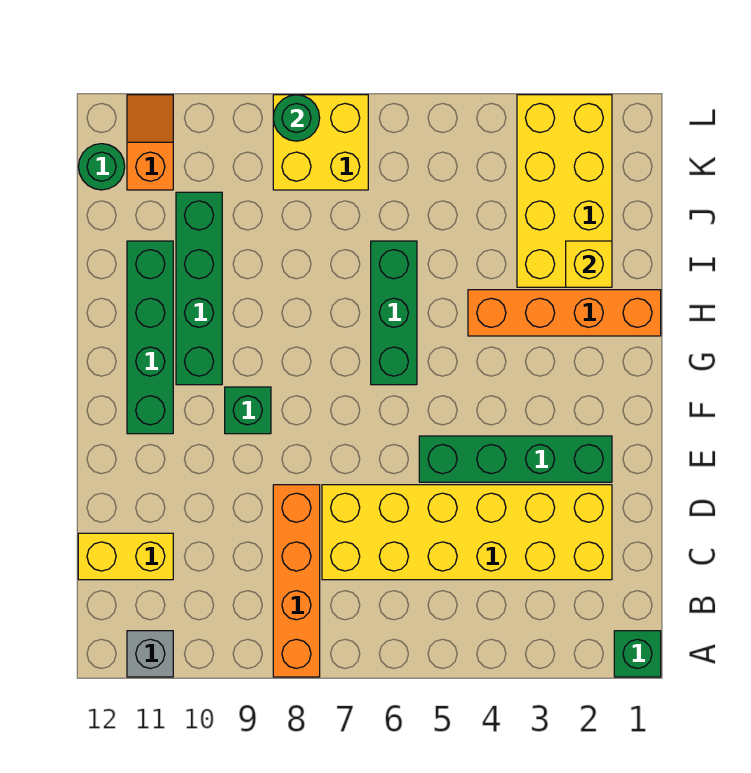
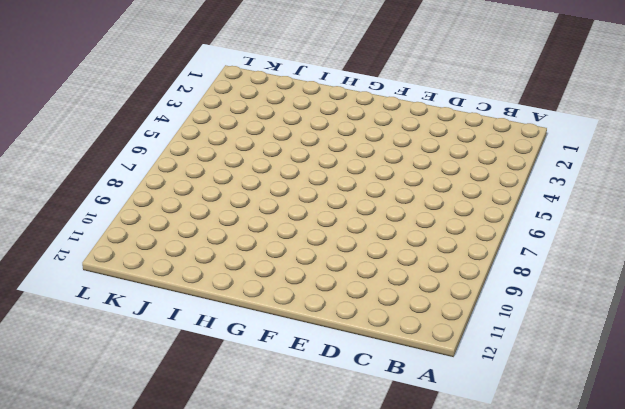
none -> green 1x1 brick [614,631,661,677]
none -> orange 1x4 brick [273,485,320,677]
none -> grey 1x1 brick [127,631,173,677]

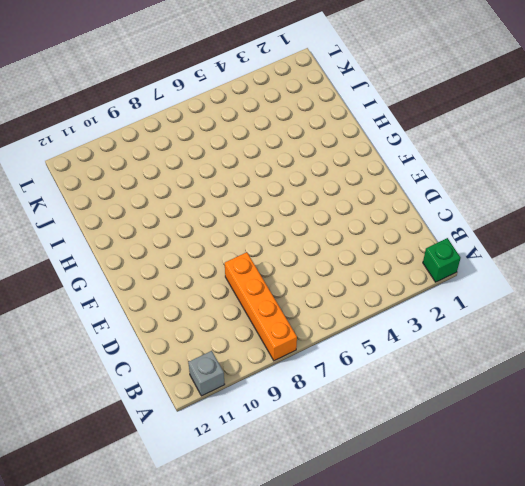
none -> yellow 2x6 brick [322,485,612,580]
none -> yellow 1x2 brick [78,533,173,580]
none -> green 1x4 brick [419,436,612,482]

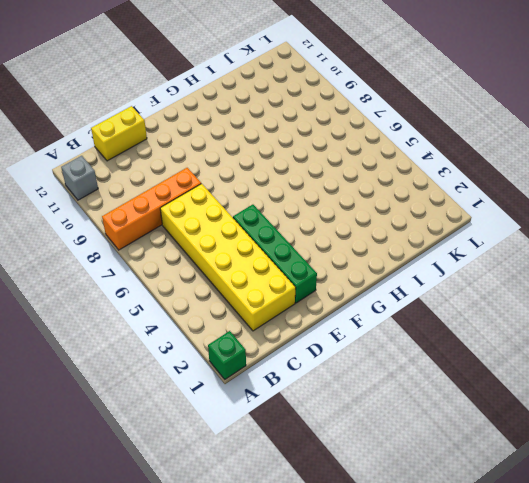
yellow 1x2 brick [91,106,147,161] -> yellow 1x2 brick turned to [78,533,173,580]
none -> green 1x1 brick [225,387,271,434]
none -> green 1x4 brick [127,241,173,434]
none -> green 1x3 brick [371,241,417,385]

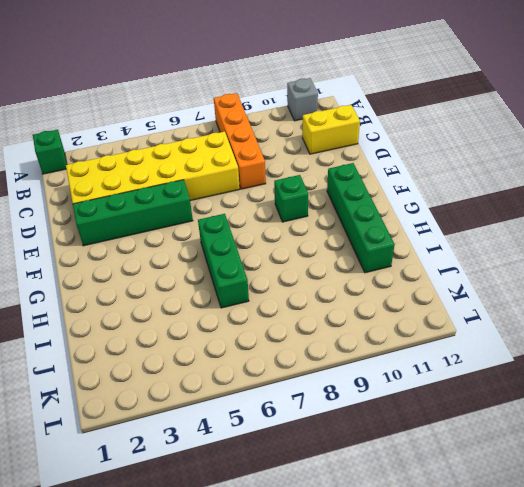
none -> green 1x4 brick [176,192,222,385]
none -> orange 1x4 brick [468,290,661,336]
none -> yellow 2x4 brick [517,95,612,287]

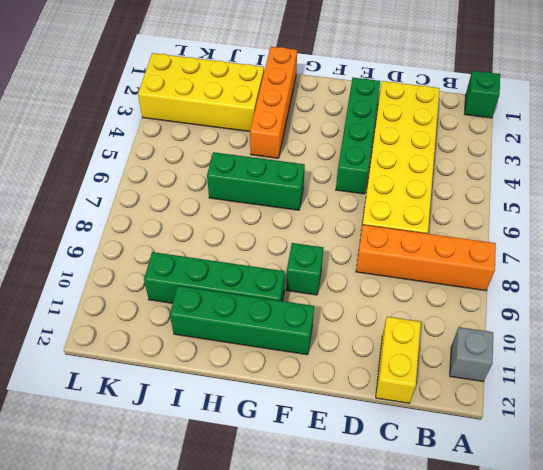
none -> yellow 2x2 brick [273,95,368,190]
none -> orange 1x2 slope [127,95,173,190]
none -> green 1x1 round brick [78,144,125,190]

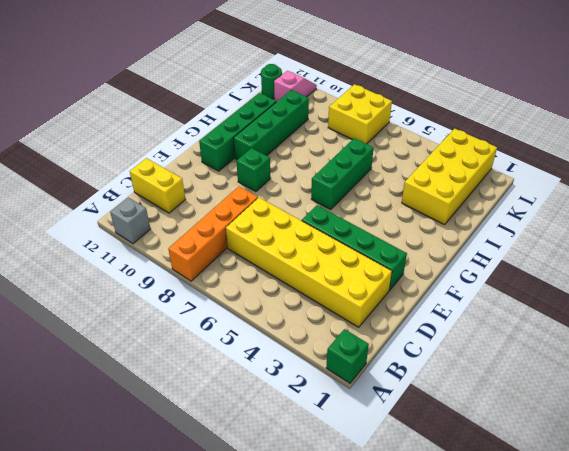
pink 1x2 slope [274,71,317,102] -> orange 1x2 slope [127,95,173,190]
none -> orange 1x4 brick [468,290,661,336]
none -> yellow 1x1 brick [566,241,612,287]
none -> green 1x1 round brick [273,95,320,141]

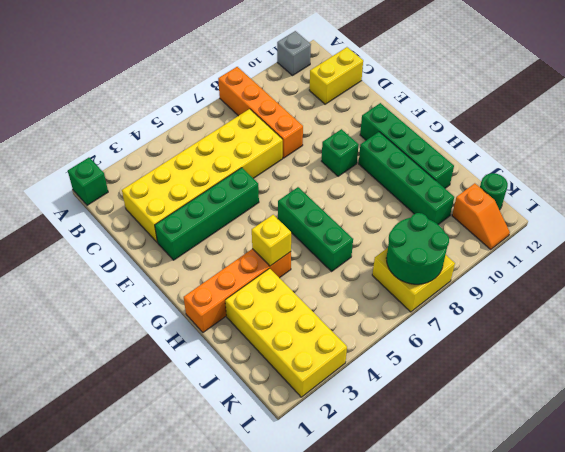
yellow 1x1 brick [252,215,291,266] -> yellow 1x1 brick moved to [566,241,612,287]
green 2x2 round brick [386,213,449,284] -> green 1x1 round brick [273,95,320,141]

